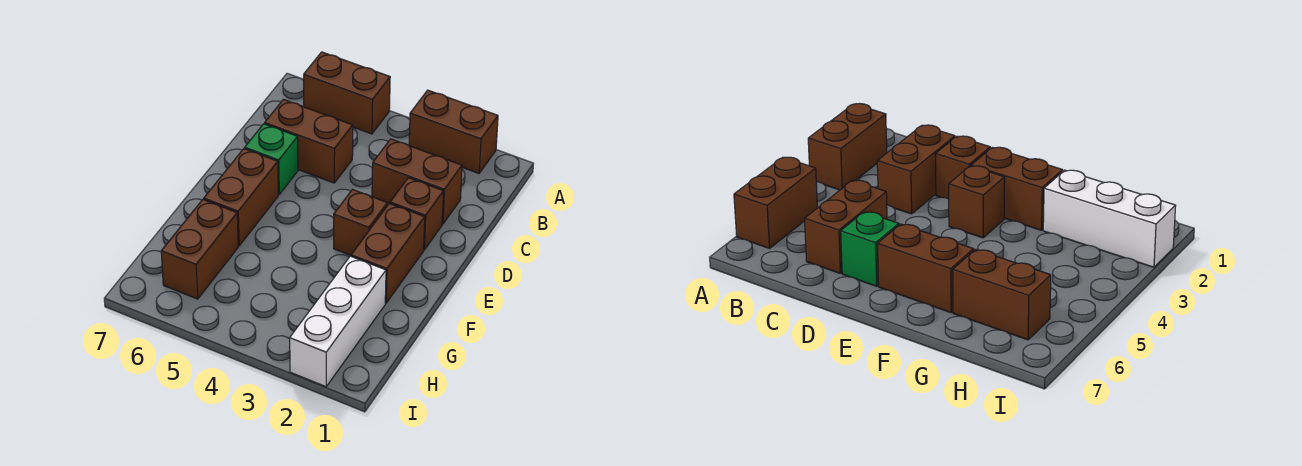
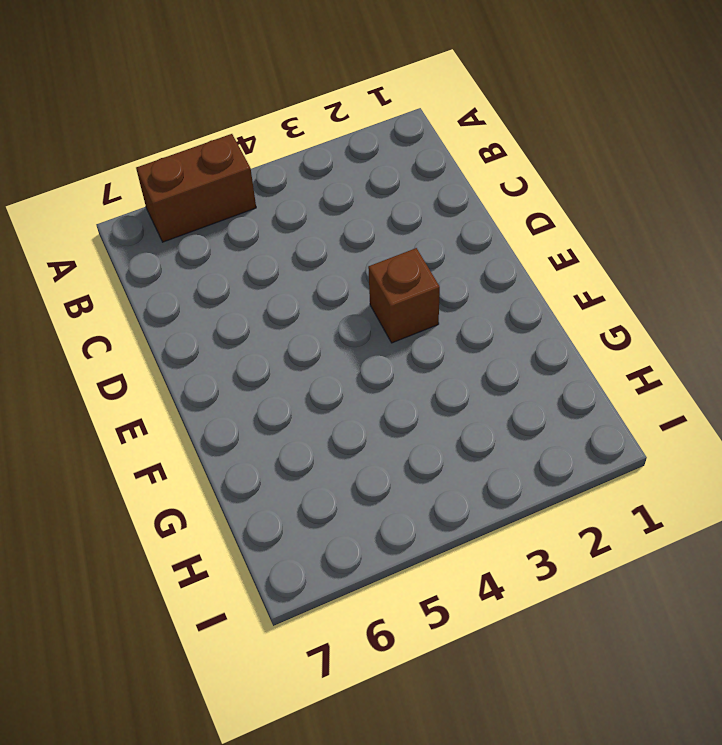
none -> brown 1x2 brick [409,90,498,173]
none -> brown 1x2 brick [372,139,462,224]

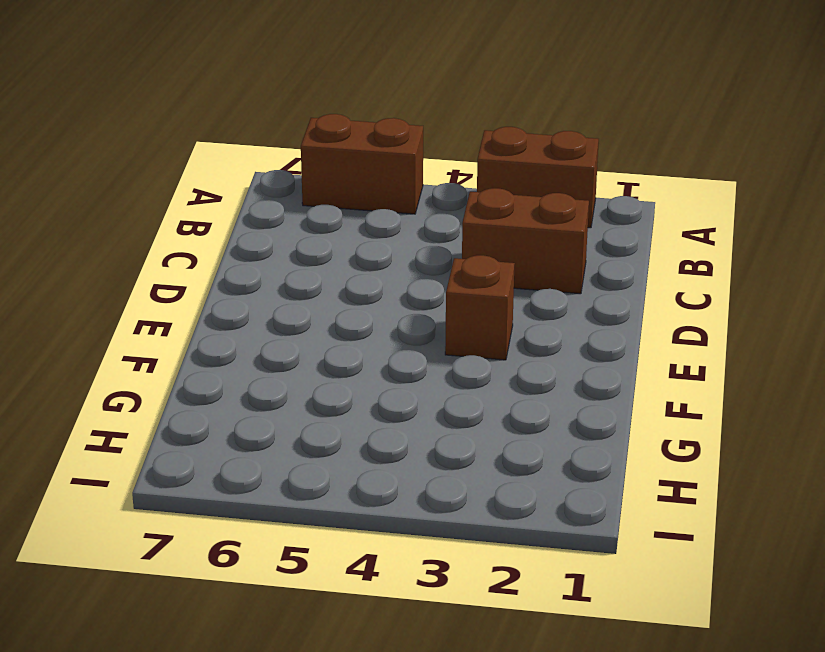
none -> brown 1x2 brick [265,100,353,183]
none -> brown 1x1 brick [390,178,444,250]

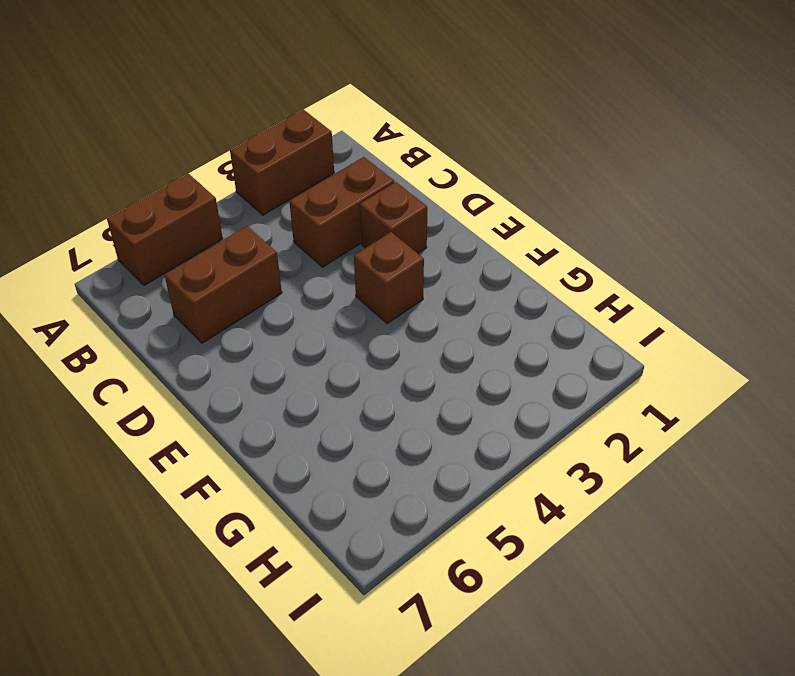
none -> green 1x1 brick [245,124,298,195]
none -> brown 1x2 brick [351,203,425,303]

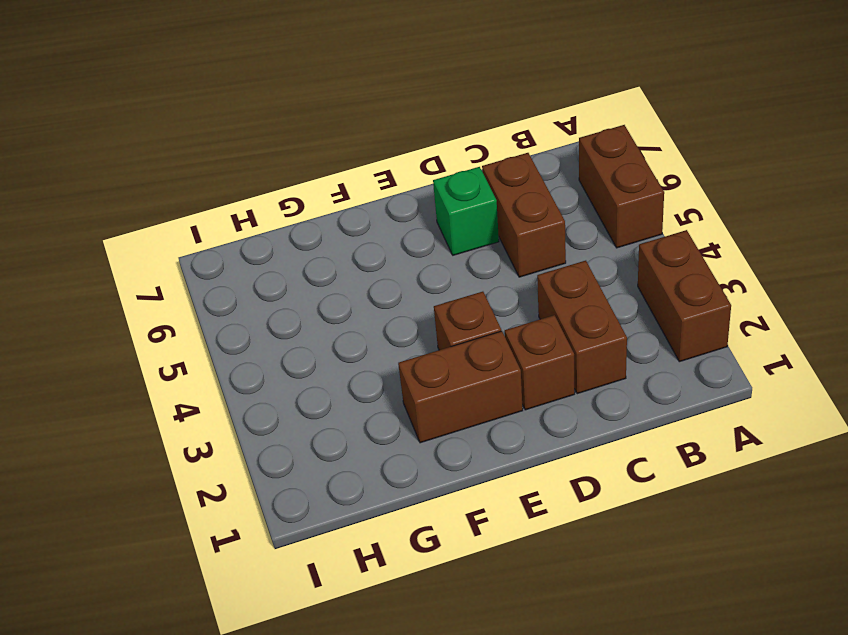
none -> brown 1x2 brick [204,149,278,246]
none -> white 1x3 brick [290,256,386,387]

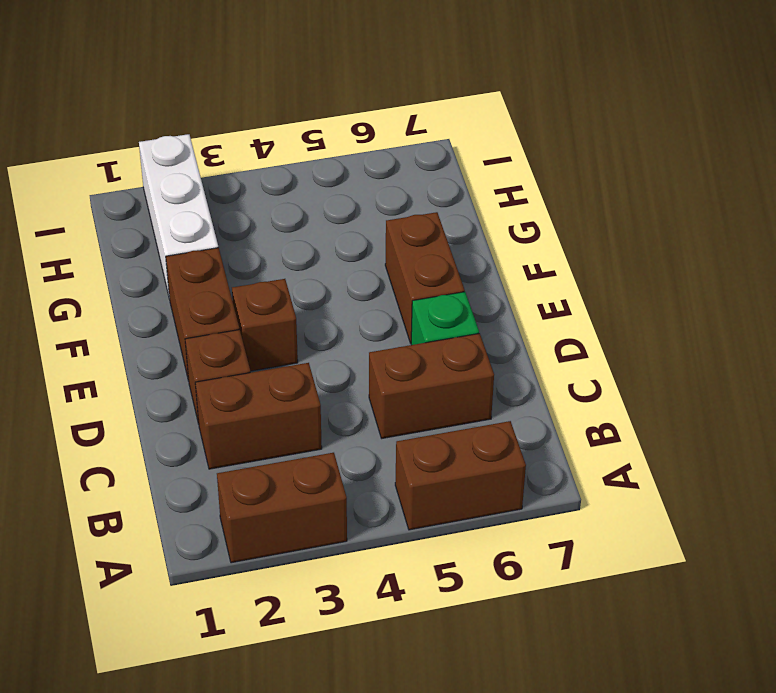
none -> brown 1x2 brick [161,199,238,299]

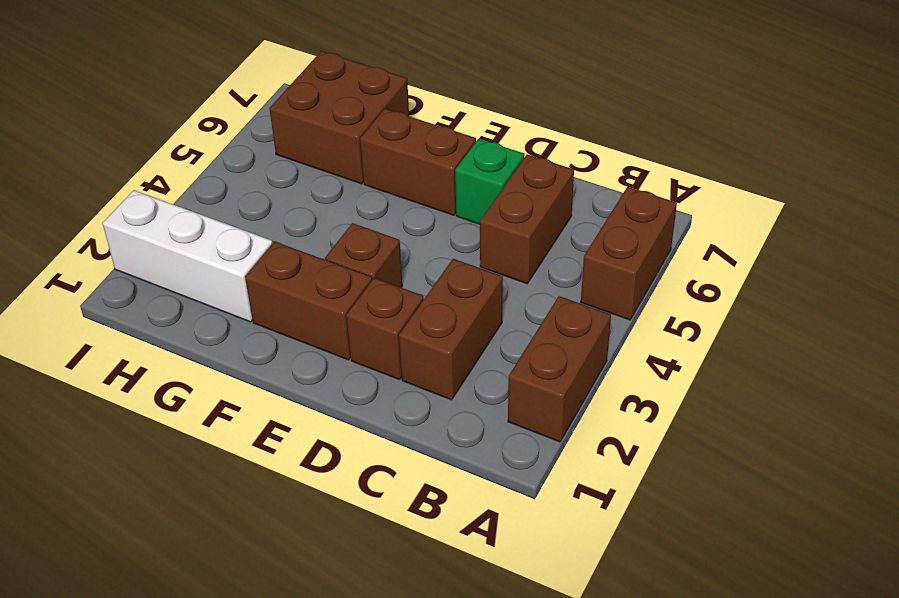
brown 2x2 brick [269,51,409,184] -> brown 1x2 brick [161,199,238,299]

